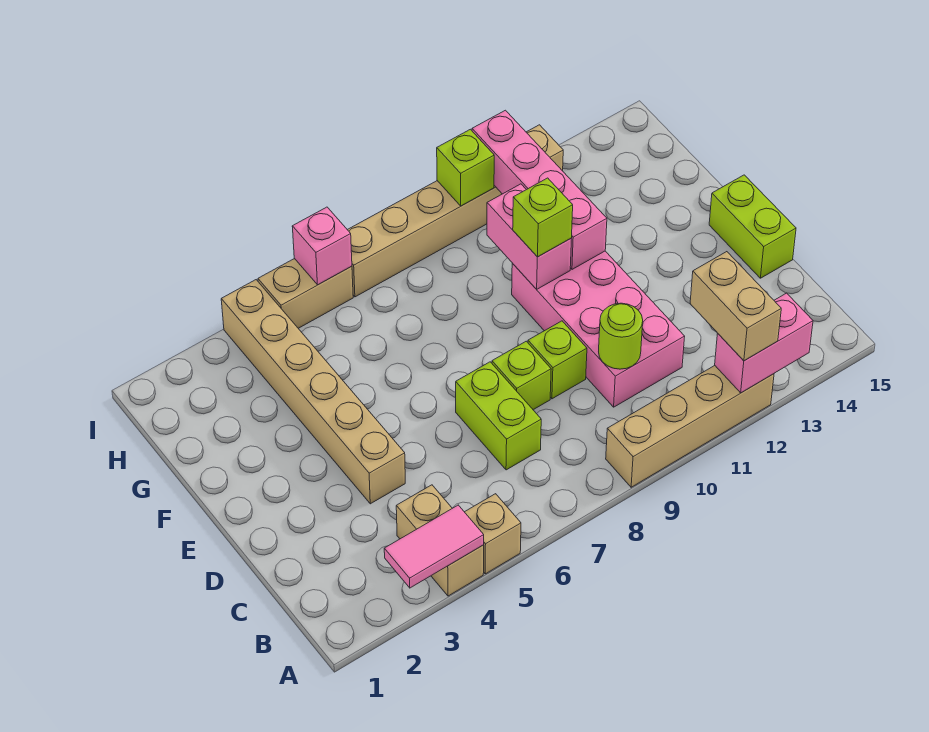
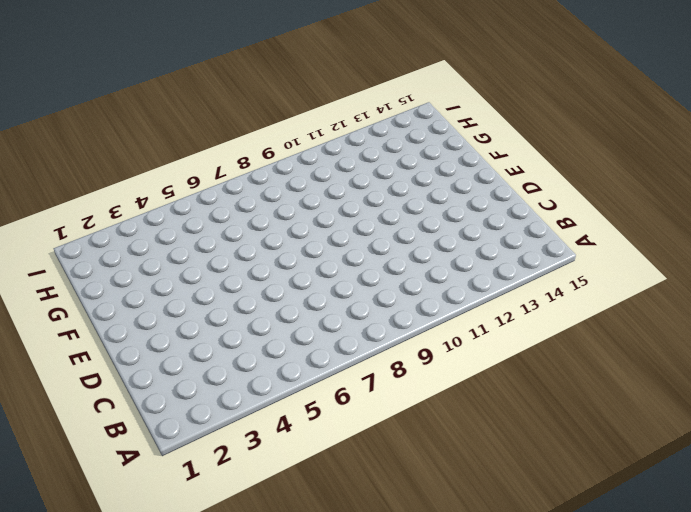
none -> tan 1x2 brick [396,485,484,596]
none -> tan 1x1 brick [465,494,521,574]
none -> tan 1x4 brick [606,366,774,487]

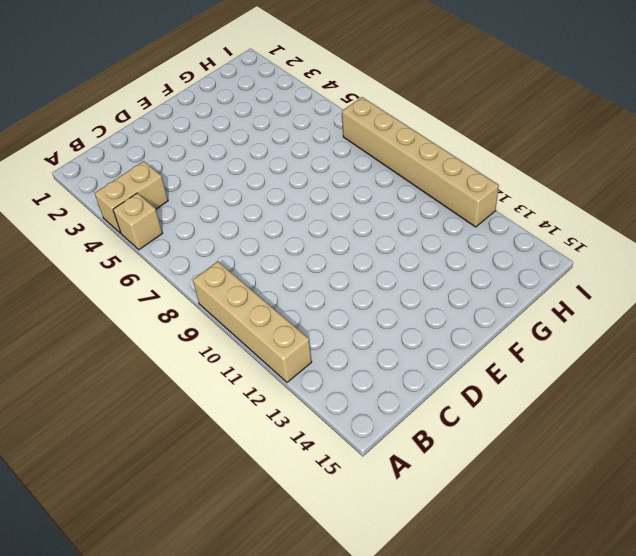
none -> lime 1x2 brick [456,362,541,470]
none -> pink 2x4 brick [512,251,685,407]
none -> tan 1x6 brick [221,280,405,504]

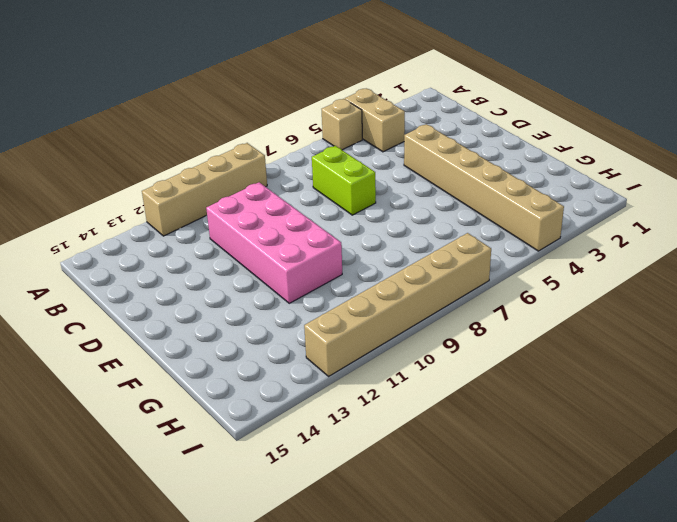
none -> lime 1x1 brick [492,341,551,410]
none -> lime 1x1 brick [528,321,587,399]
none -> lime 1x2 brick [709,175,796,278]

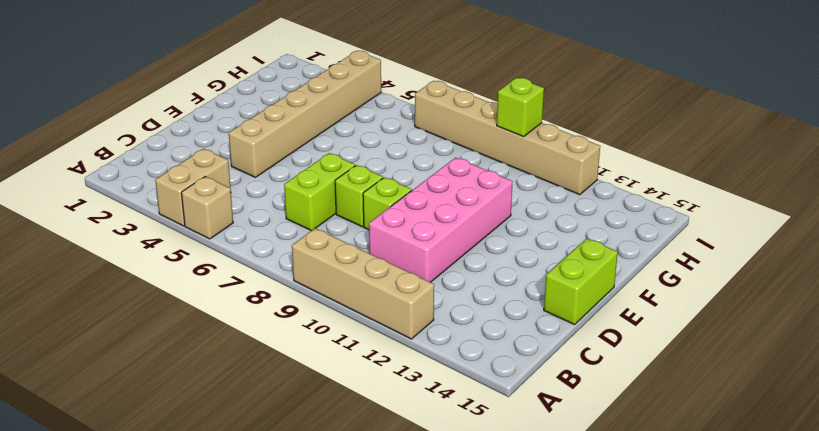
none -> tan 1x2 brick [258,258,353,328]
none -> pink 1x2 tile [384,505,484,588]
none -> pink 1x2 brick [715,293,813,393]

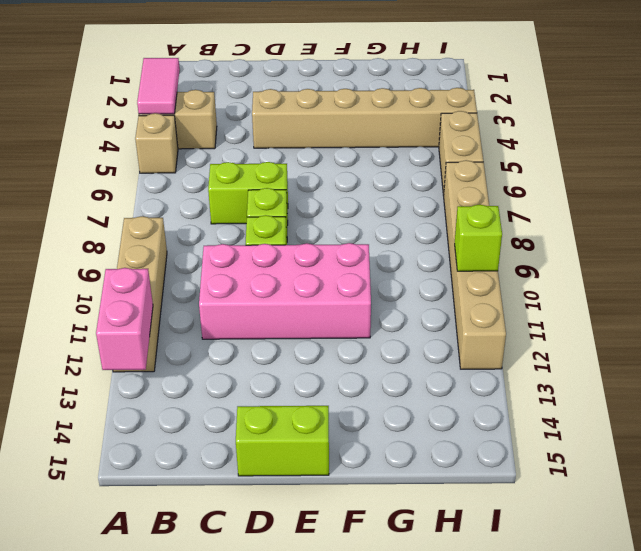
none -> lime 1x1 round brick [599,303,643,369]
none -> pink 1x2 brick [487,184,571,289]
none -> pink 1x4 brick [472,110,607,269]

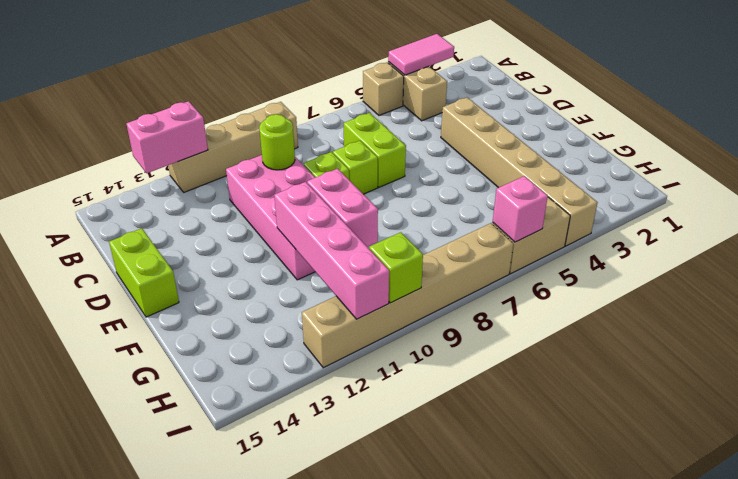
none -> tan 1x2 brick [690,252,781,361]
none -> lime 1x1 brick [513,178,573,257]

